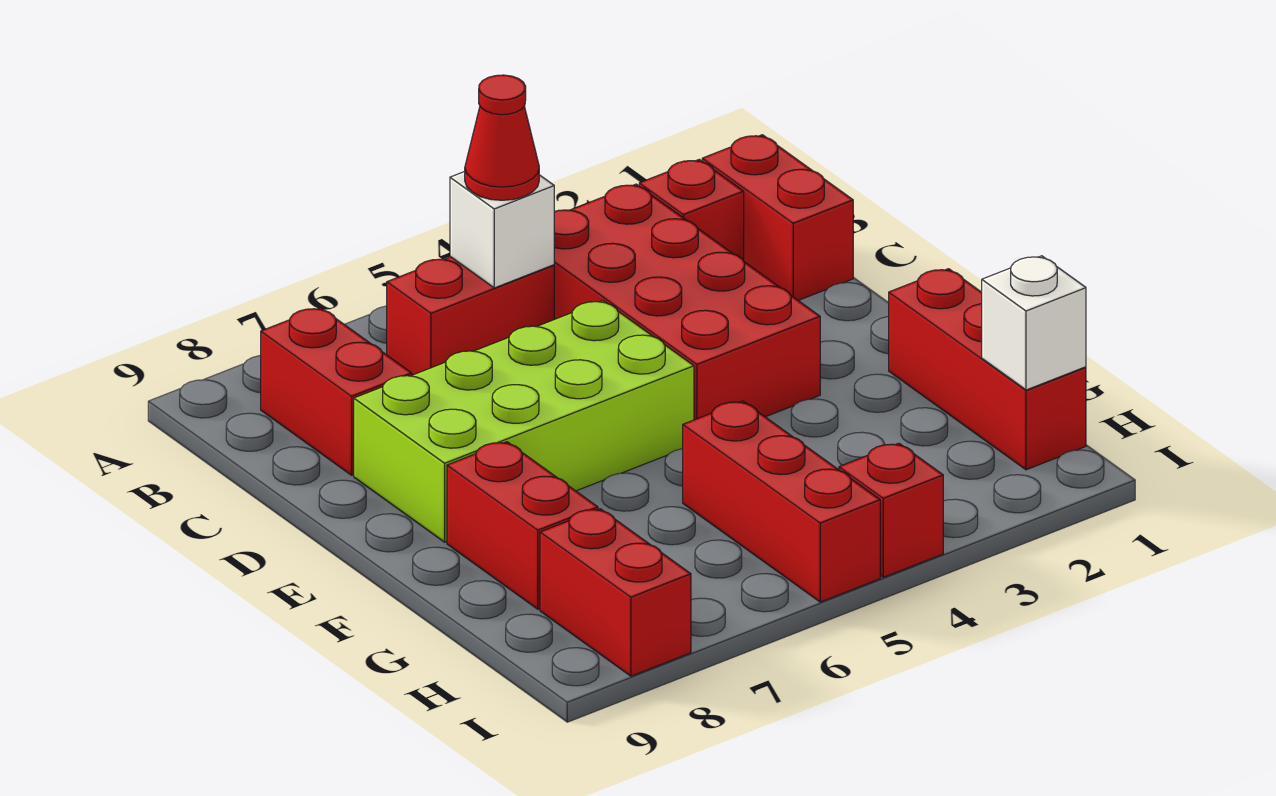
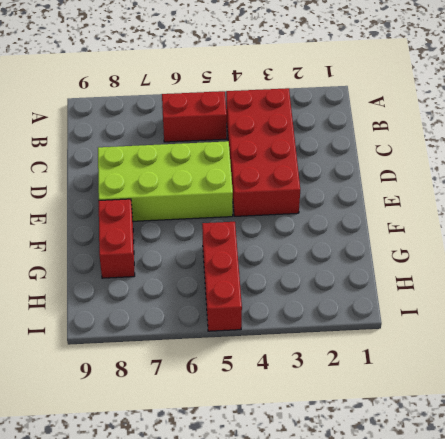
none -> red 1x2 brick [702,135,853,301]
none -> red 1x1 brick [639,159,744,261]
none -> red 1x2 brick [261,308,412,475]

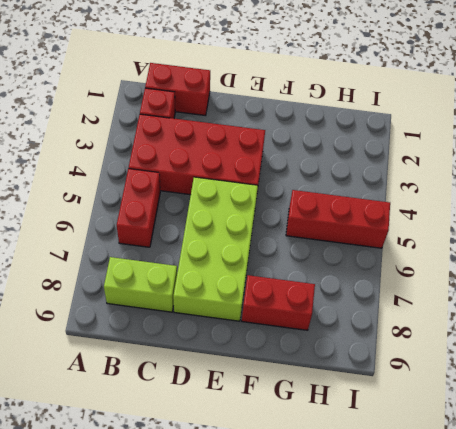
lime 1x2 brick [104,257,177,312] -> red 1x2 brick [261,308,412,475]
none -> red 1x3 brick [889,269,1086,470]
none -> red 1x2 brick [540,509,691,676]
none -> red 1x1 brick [839,443,943,577]

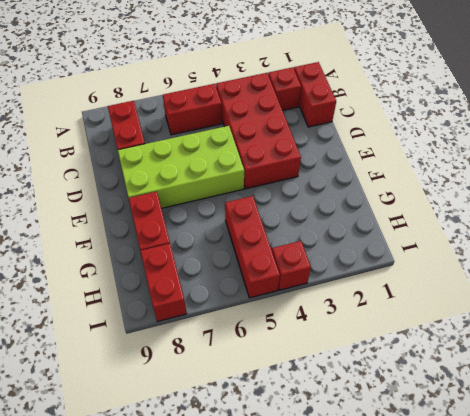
none -> red 1x3 brick [889,269,1086,470]
none -> white 1x1 brick [450,172,554,288]
none -> white 1x1 brick [982,256,1086,390]

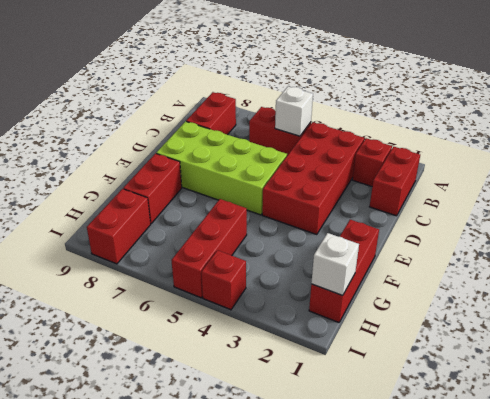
none -> red 1x1 cone [465,75,539,200]

